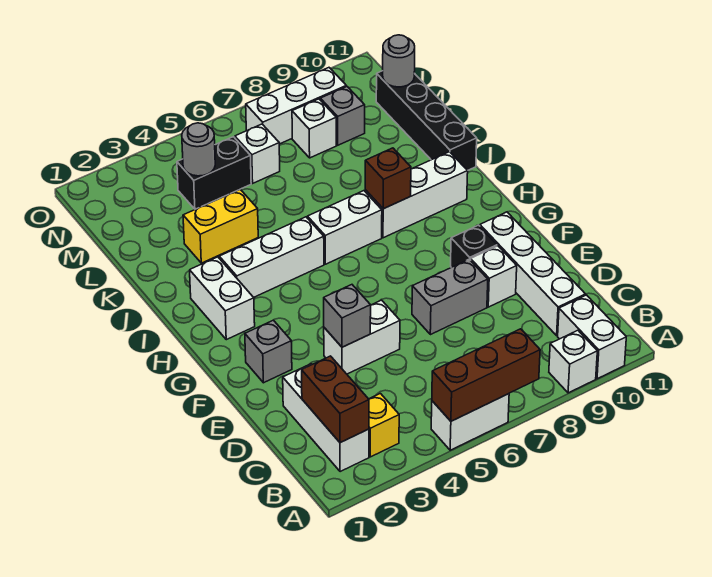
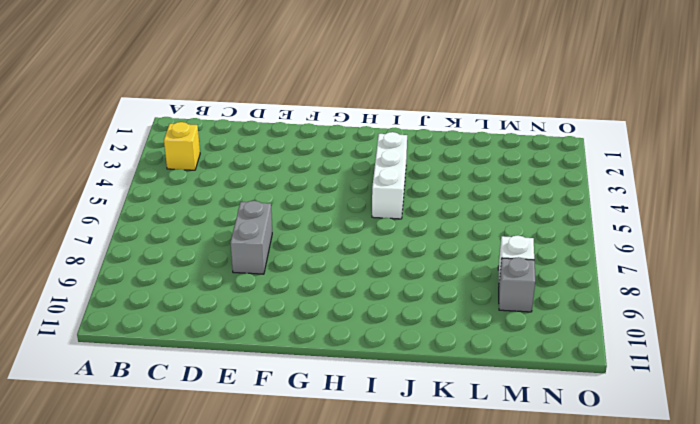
none -> white 1x2 brick [431,394,509,450]
none -> white 1x1 brick [549,330,597,393]
none -> white 1x2 brick [558,295,626,379]

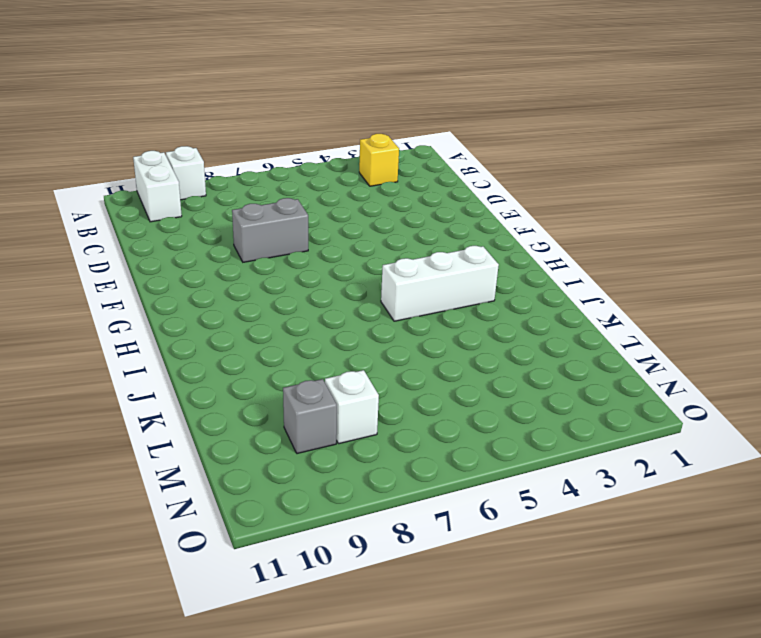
none -> white 1x2 brick [431,394,509,450]
none -> white 1x3 brick [283,364,369,472]
none -> white 1x4 brick [480,212,586,336]

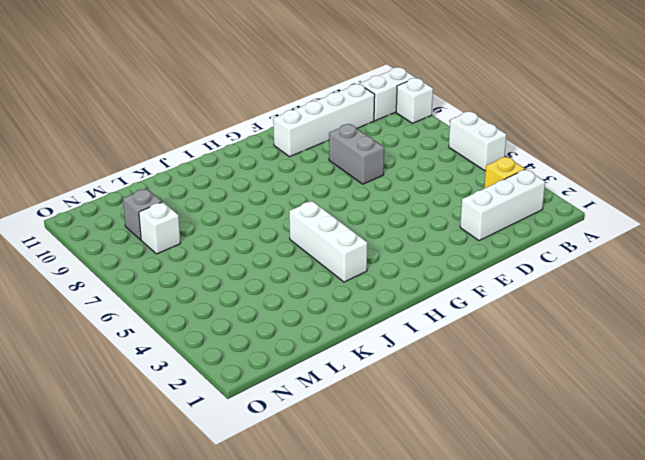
none -> white 1x2 brick [324,300,400,374]
none -> white 1x1 brick [471,246,517,307]
none -> grey 1x1 brick [245,320,292,383]

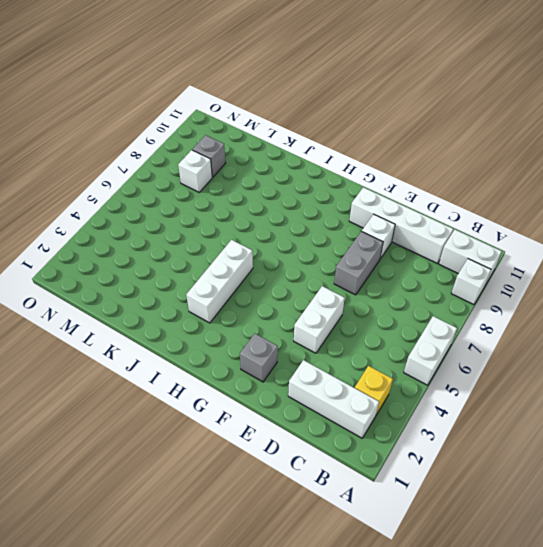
none -> black 1x1 brick [451,225,497,267]
none -> white 1x2 brick [190,257,255,340]
none -> white 1x2 brick [308,191,382,264]

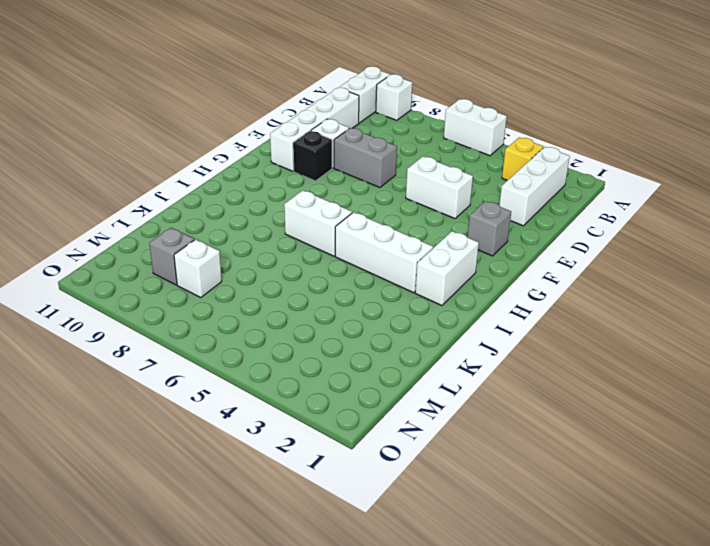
none -> white 1x3 brick [365,152,468,238]
none -> black 1x4 brick [376,71,477,170]
none -> yellow 1x2 brick [183,189,258,263]

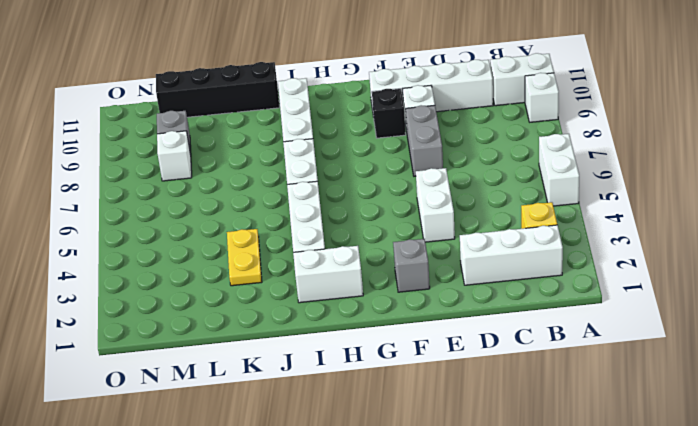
yellow 1x2 plate [227,229,262,286] -> yellow 1x2 brick [183,189,258,263]
none -> black 1x2 brick [177,137,251,209]
none -> white 1x1 brick [235,124,280,183]
none -> white 1x3 brick [246,68,346,144]

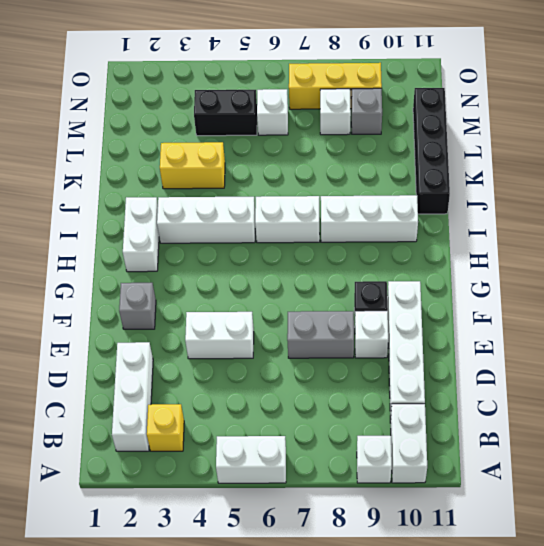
yellow 1x3 brick [289,63,382,109] -> white 1x3 brick [246,68,346,144]
none -> brown 1x3 brick [432,329,540,421]
none -> brown 1x2 brick [302,356,369,443]
none -> grey 1x1 brick [324,285,371,347]

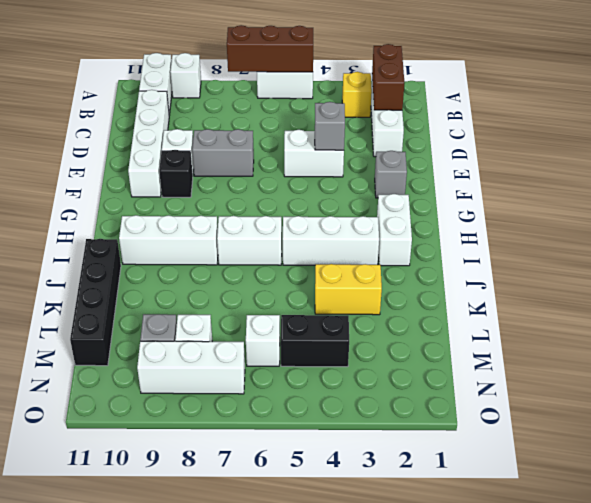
none -> brown 1x1 brick [365,148,411,209]
none -> grey 1x1 round brick [182,123,215,176]
none -> grey 1x1 round brick [383,35,415,87]

